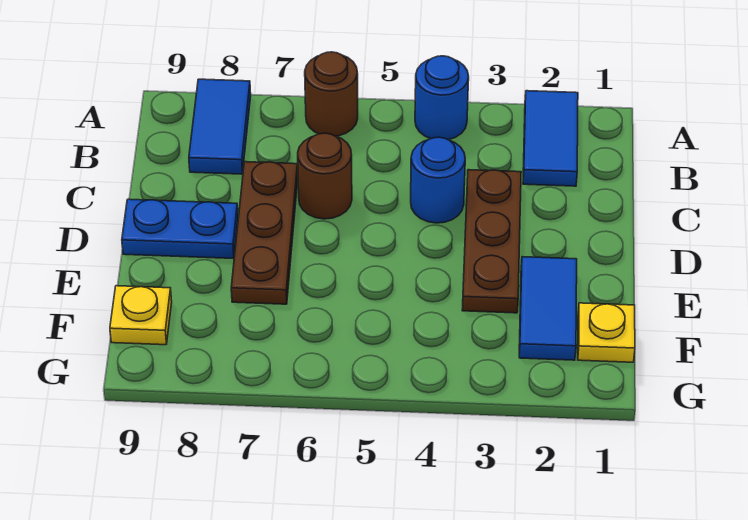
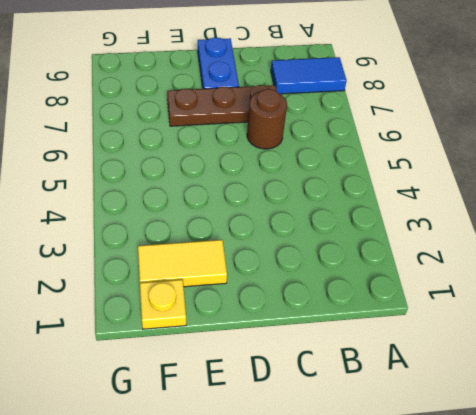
yellow 1x2 tile [138,240,227,287] -> blue 1x2 tile [519,257,577,360]
none -> blue 1x2 tile [523,91,578,186]
none -> blue 1x1 round brick [415,56,469,140]
none -> brown 1x1 round brick [305,52,358,136]

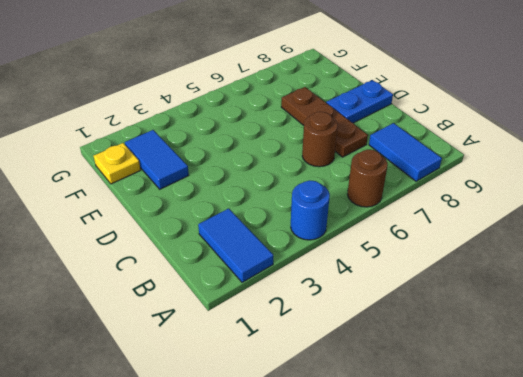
none -> brown 1x3 plate [462,170,521,313]
none -> blue 1x1 round brick [411,137,465,223]
none -> yellow 1x1 plate [110,286,172,345]

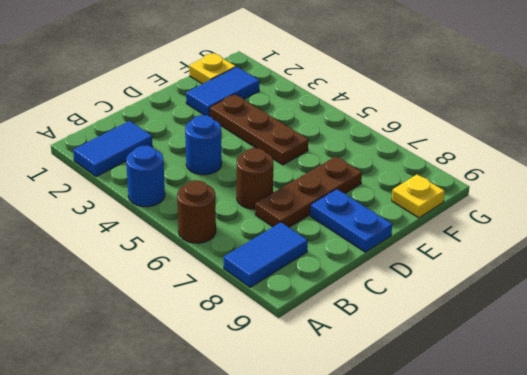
brown 1x3 plate [210,94,308,165] -> brown 1x3 plate turned to [462,170,521,313]

